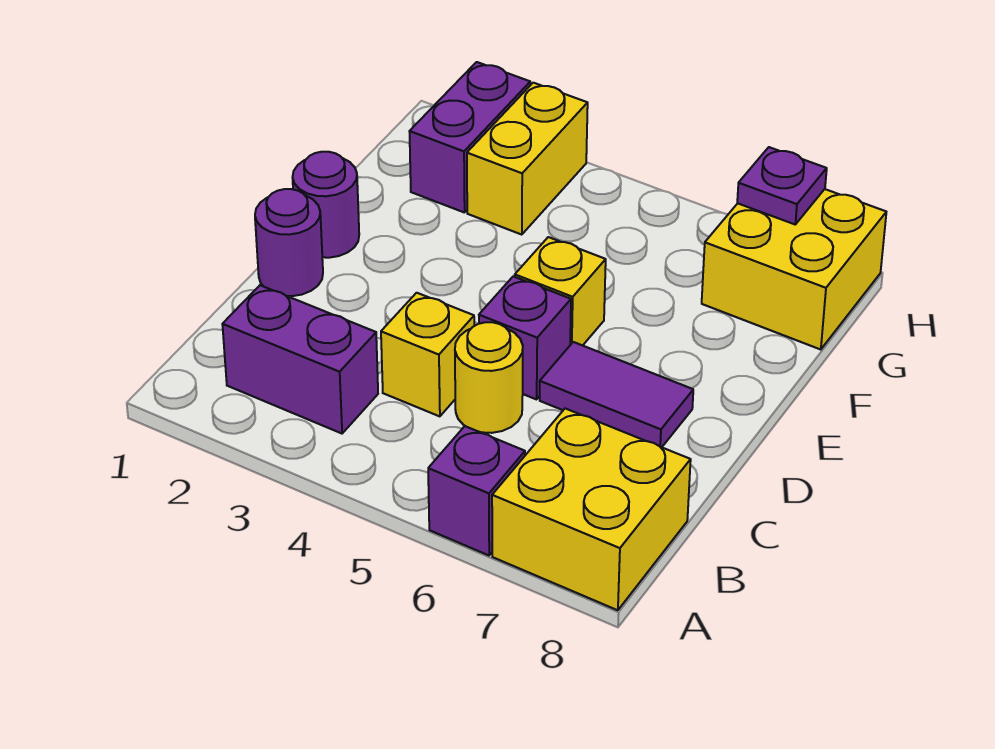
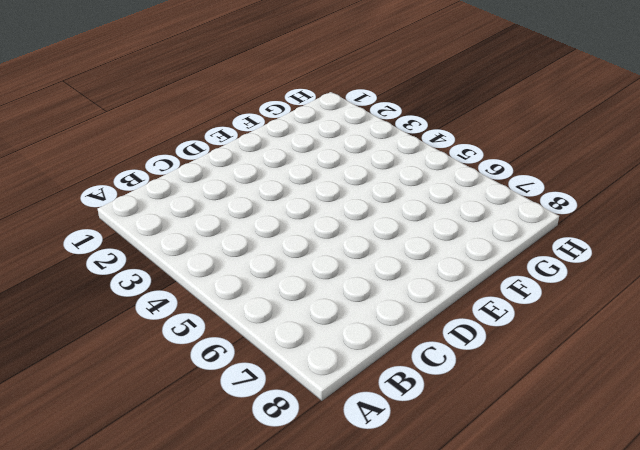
none -> purple 1x1 brick [428,426,525,555]
none -> yellow 2x2 brick [492,409,691,610]
none -> purple 1x2 brick [222,285,378,433]

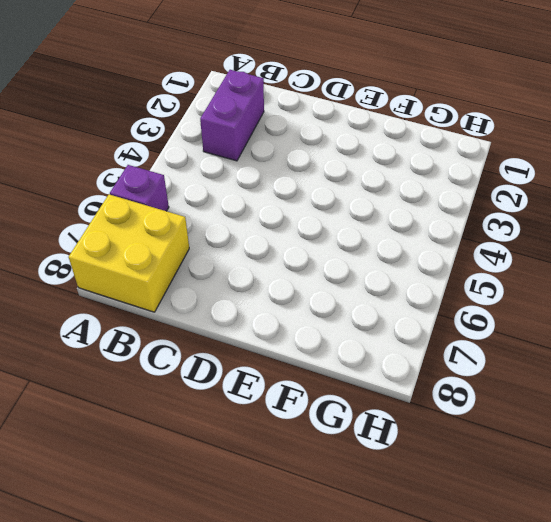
none -> yellow 1x1 brick [381,293,474,416]
none -> yellow 1x1 round brick [455,322,523,433]
none -> purple 1x1 round brick [255,189,323,296]

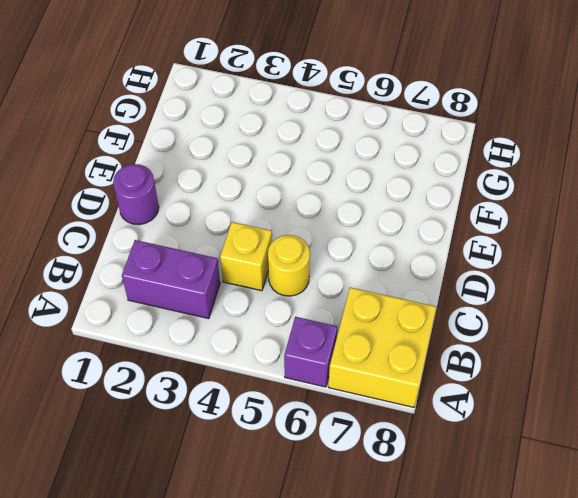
none -> purple 1x1 brick [479,276,571,399]
none -> purple 1x2 tile [540,342,693,447]
none -> purple 1x1 round brick [293,152,359,258]

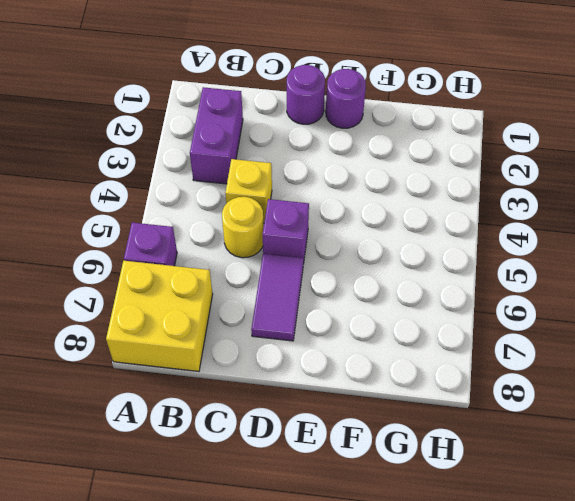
none -> yellow 1x1 brick [515,237,606,346]
none -> purple 1x2 brick [409,62,530,213]
none -> yellow 1x2 brick [467,83,588,235]

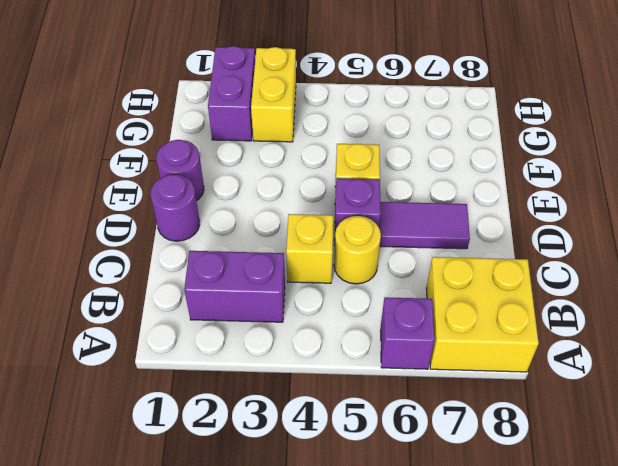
none -> yellow 2x2 brick [702,189,886,350]
none -> purple 1x1 plate [737,147,827,224]

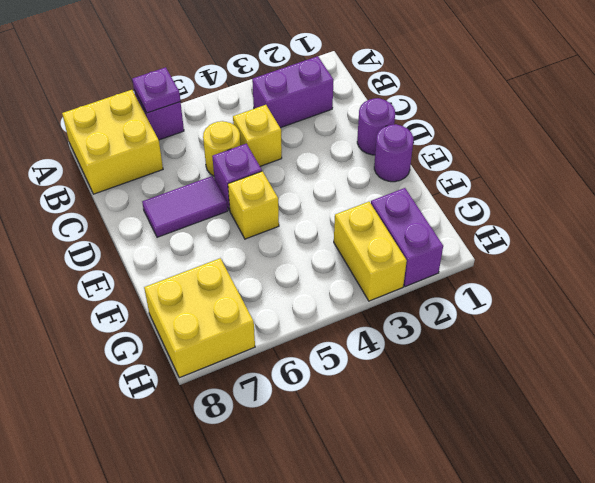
purple 1x1 plate [132,67,180,113] -> purple 1x1 plate moved to [737,147,827,224]

